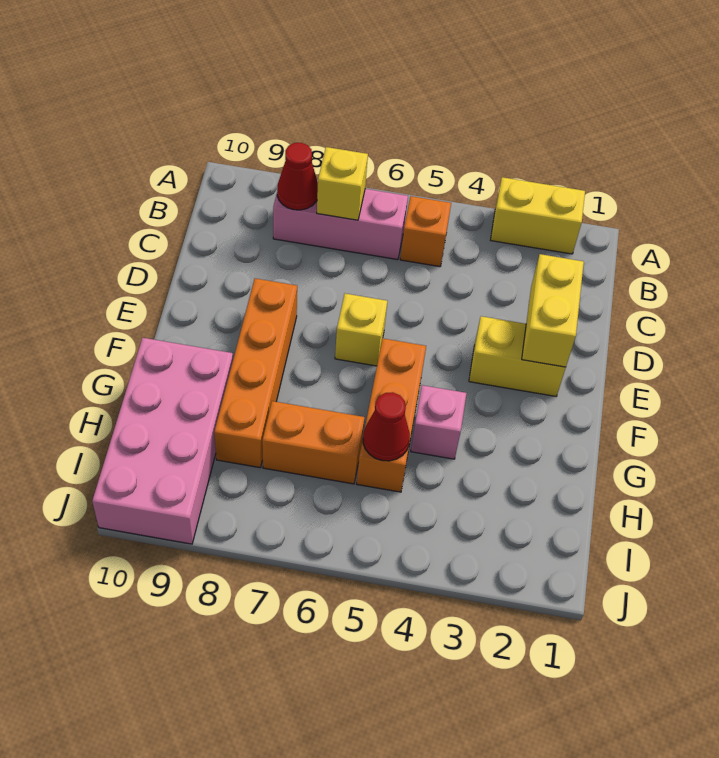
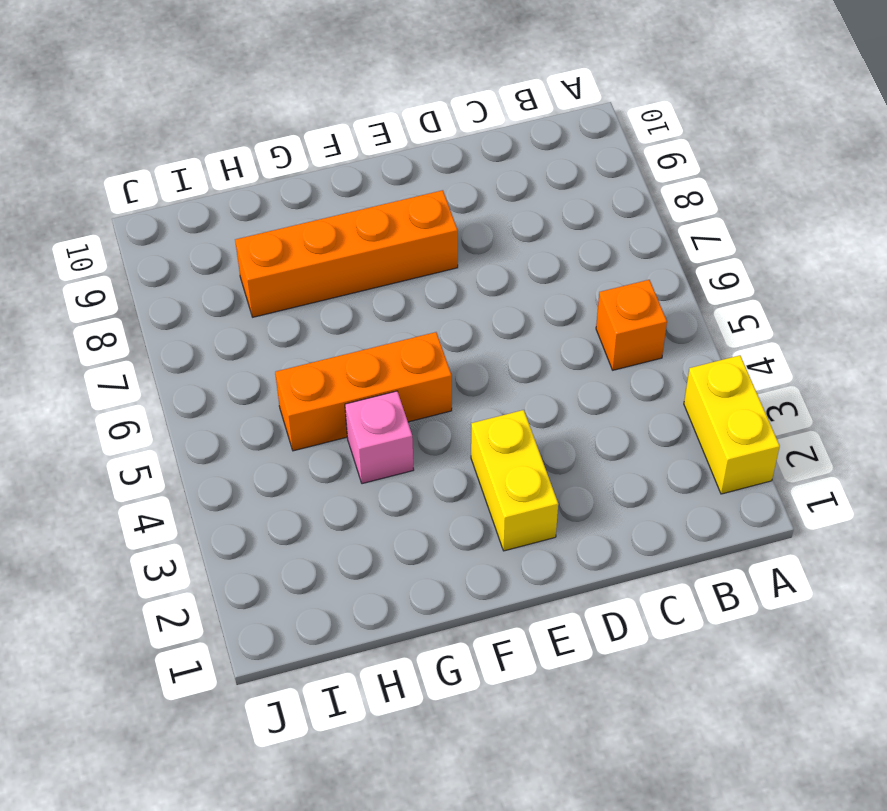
none -> pink 1x3 brick [273,181,408,260]
none -> yellow 1x1 brick [335,294,387,366]
none -> pink 2x4 brick [92,338,233,544]

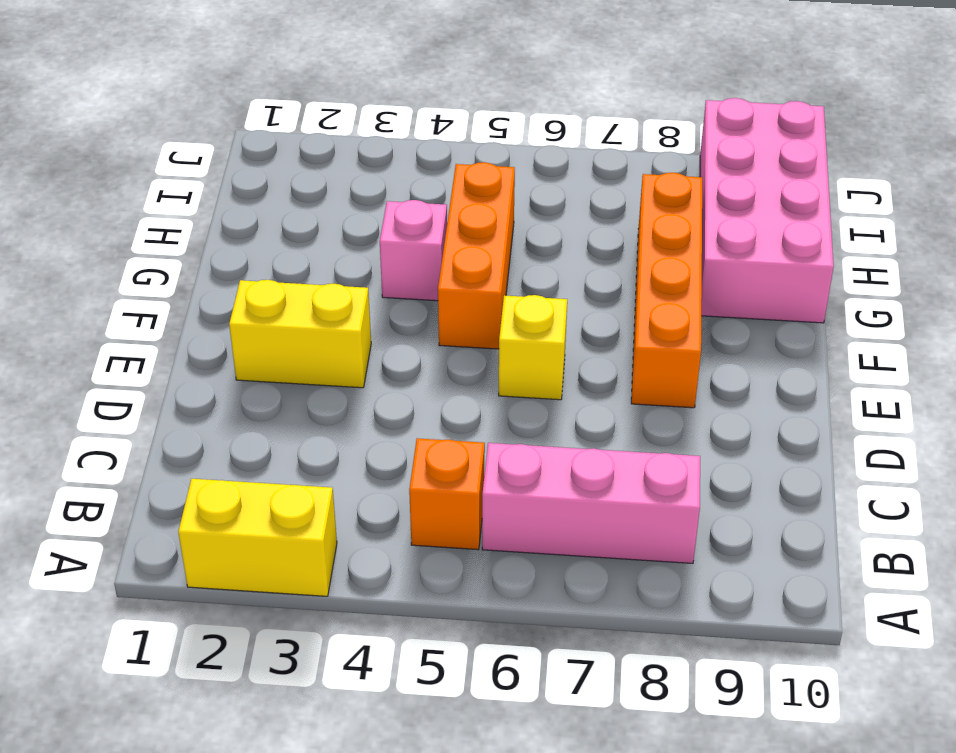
none -> orange 1x2 brick [262,401,365,484]
none -> yellow 1x1 brick [317,147,368,220]
none -> red 1x1 cone [277,143,318,210]

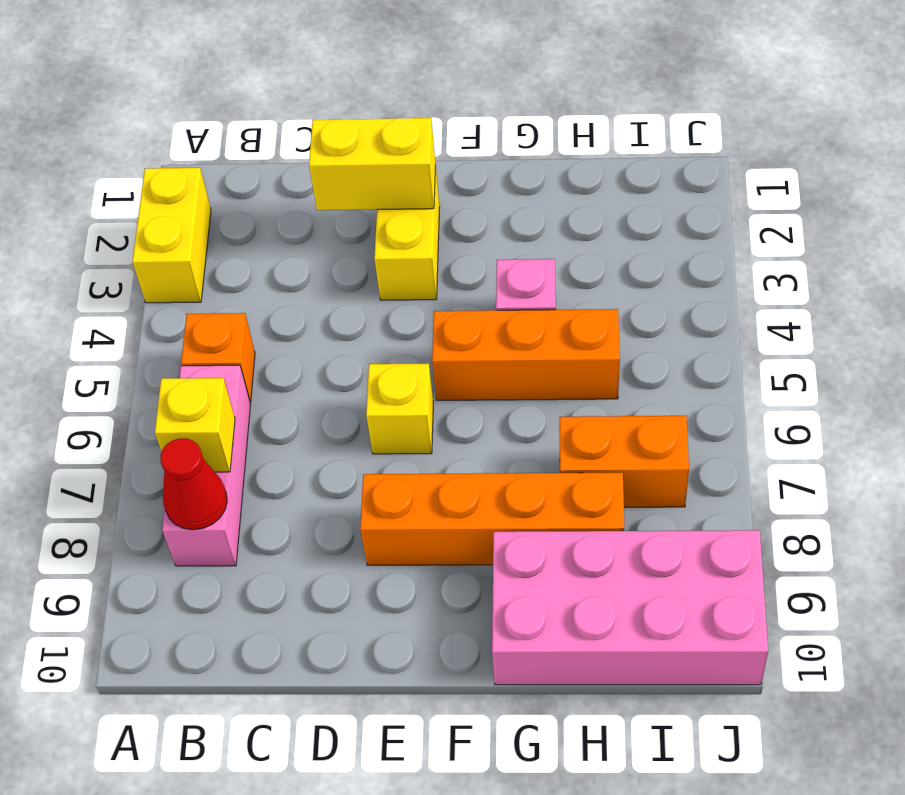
orange 1x2 brick [560,416,689,507] -> orange 1x2 brick turned to [262,401,365,484]
none -> red 1x1 cone [363,392,410,461]

